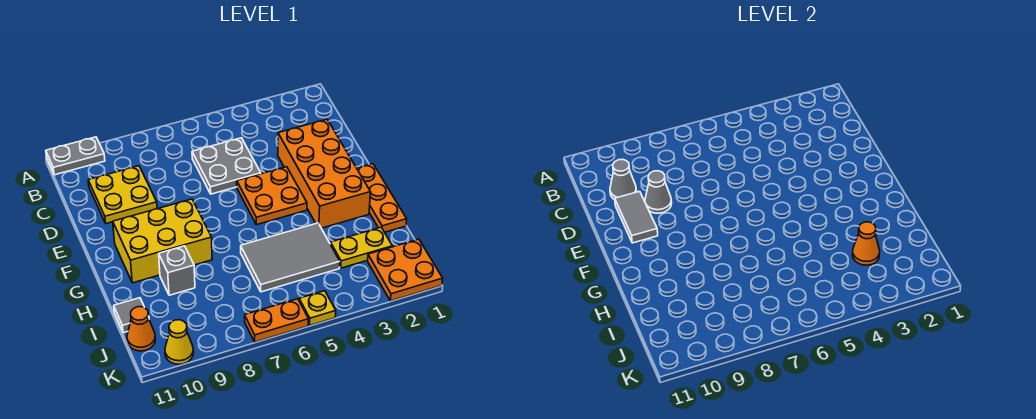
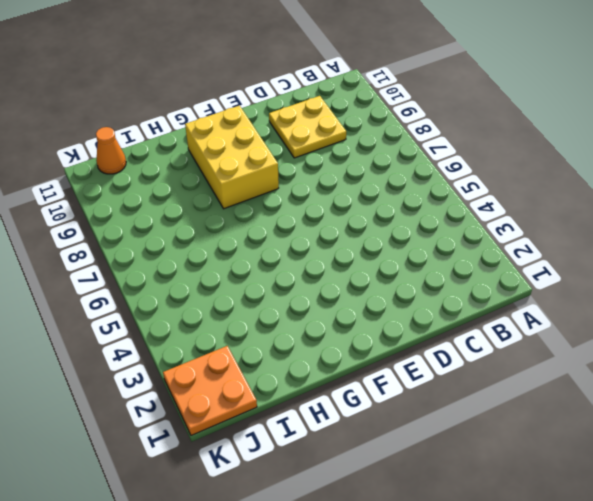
none -> grey 1x2 plate [46,137,105,175]
none -> grey 2x2 plate [192,138,261,194]
none -> orange 2x4 brick [278,119,370,228]

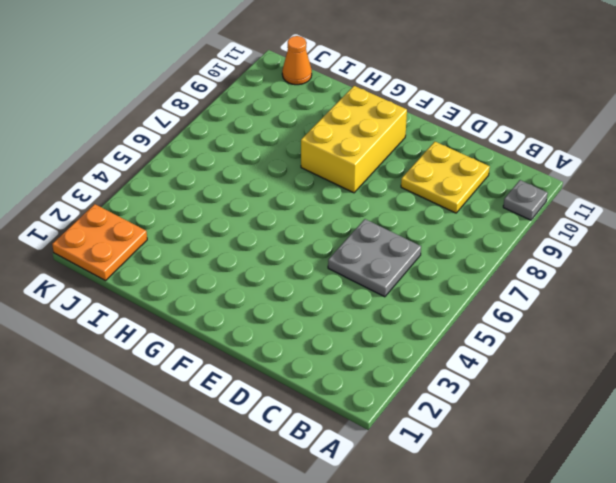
grey 1x1 plate [503,180,548,220] -> grey 1x2 plate [46,137,105,175]
none -> orange 2x4 brick [278,119,370,228]
none -> orange 2x2 plate [237,167,307,225]
none -> orange 1x3 plate [357,164,407,232]

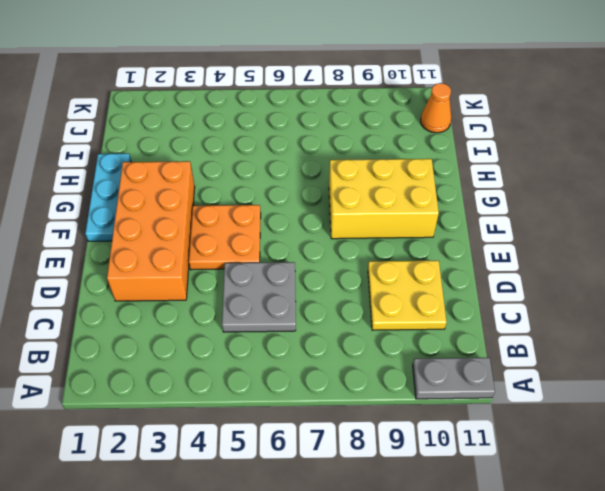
cyan 1x3 plate [85,154,131,241] -> orange 1x3 plate [357,164,407,232]
none -> grey 2x3 tile [241,223,340,292]
none -> grey 1x1 brick [159,246,195,295]
none -> yellow 1x2 plate [330,227,392,268]

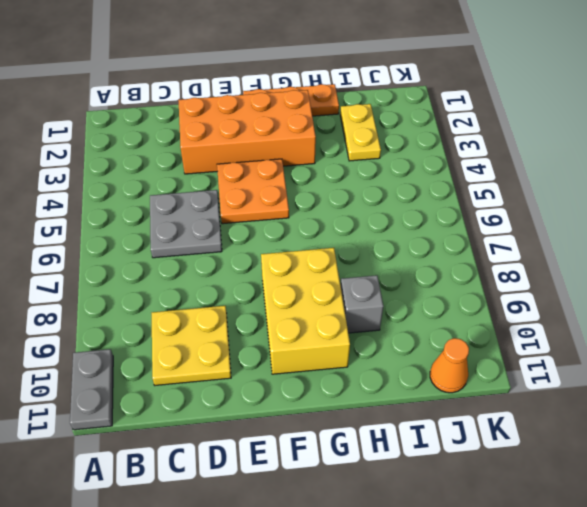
none -> grey 2x3 tile [241,223,340,292]
none -> grey 1x1 tile [114,298,149,333]
none -> orange 2x2 plate [368,239,443,301]

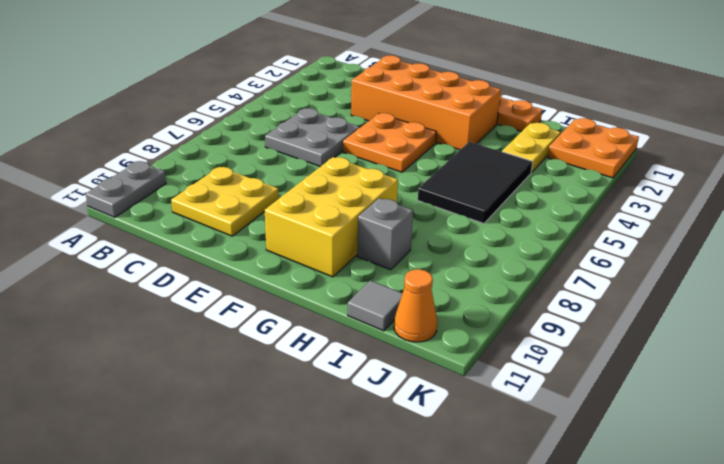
black 2x3 tile [418,142,533,223] -> grey 2x3 tile [241,223,340,292]
none -> yellow 1x1 plate [299,291,336,325]
none -> orange 1x2 plate [245,299,309,342]
none -> yellow 1x1 cone [165,320,193,364]

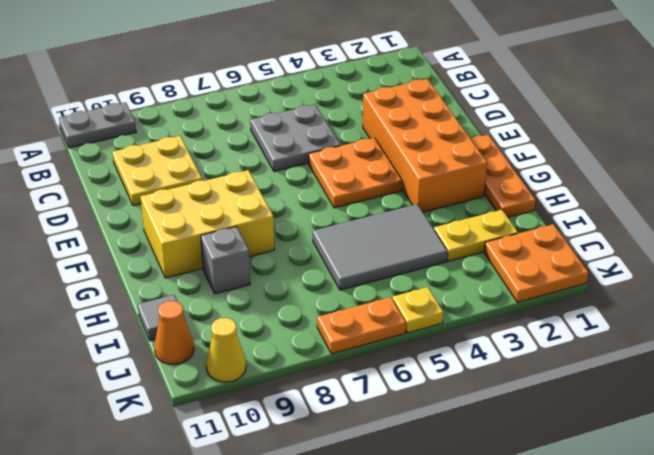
none -> grey 1x1 cone [610,159,637,200]
none -> grey 1x1 cone [645,171,672,213]
none -> grey 1x2 tile [615,191,658,243]

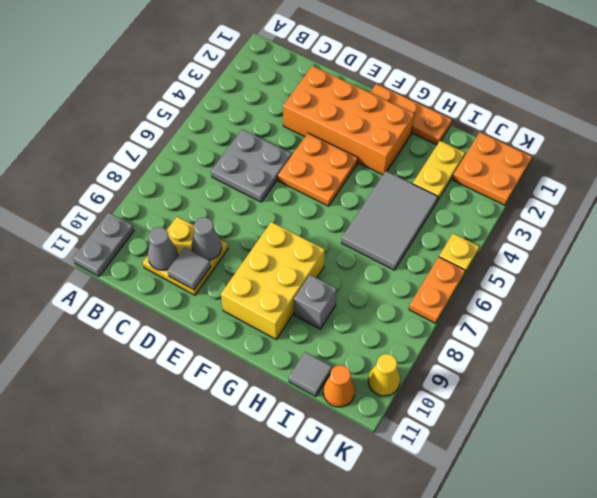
grey 1x1 tile [168,248,211,290] -> grey 1x2 tile [615,191,658,243]
none -> orange 1x1 cone [852,222,880,265]

